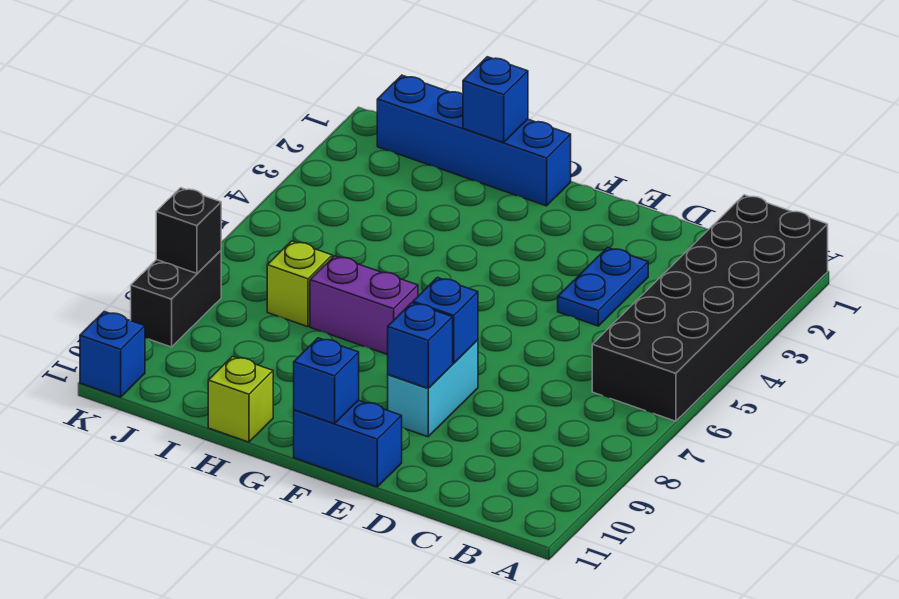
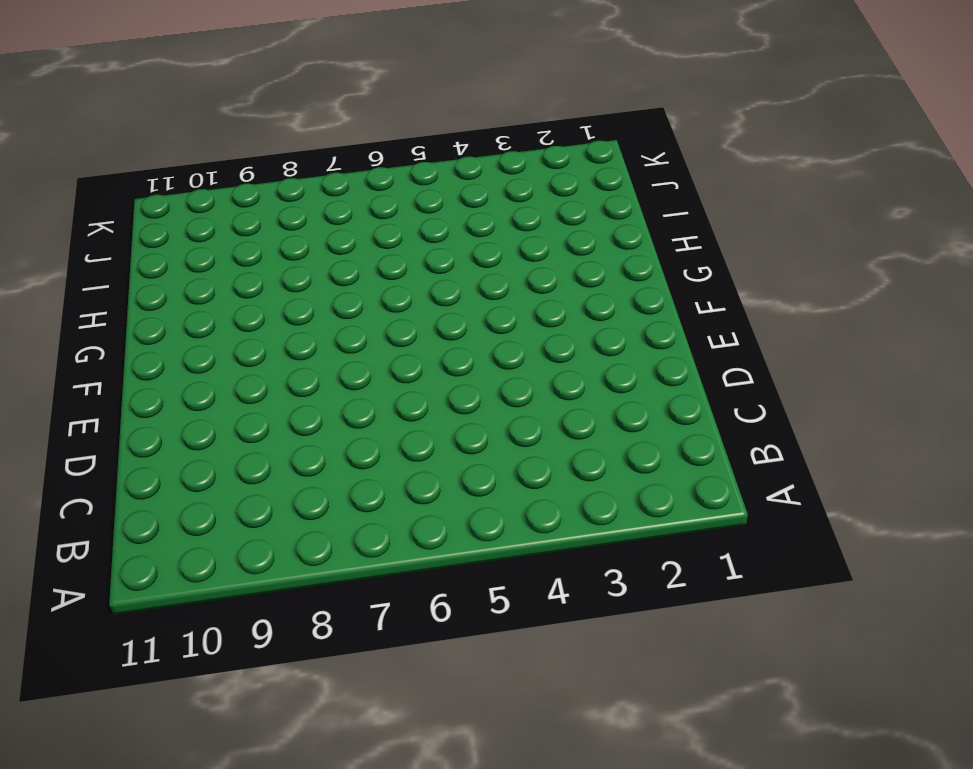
none -> black 2x6 brick [592,195,828,421]
none -> blue 1x2 plate [558,247,648,326]
none -> cyan 1x2 brick [388,340,478,437]

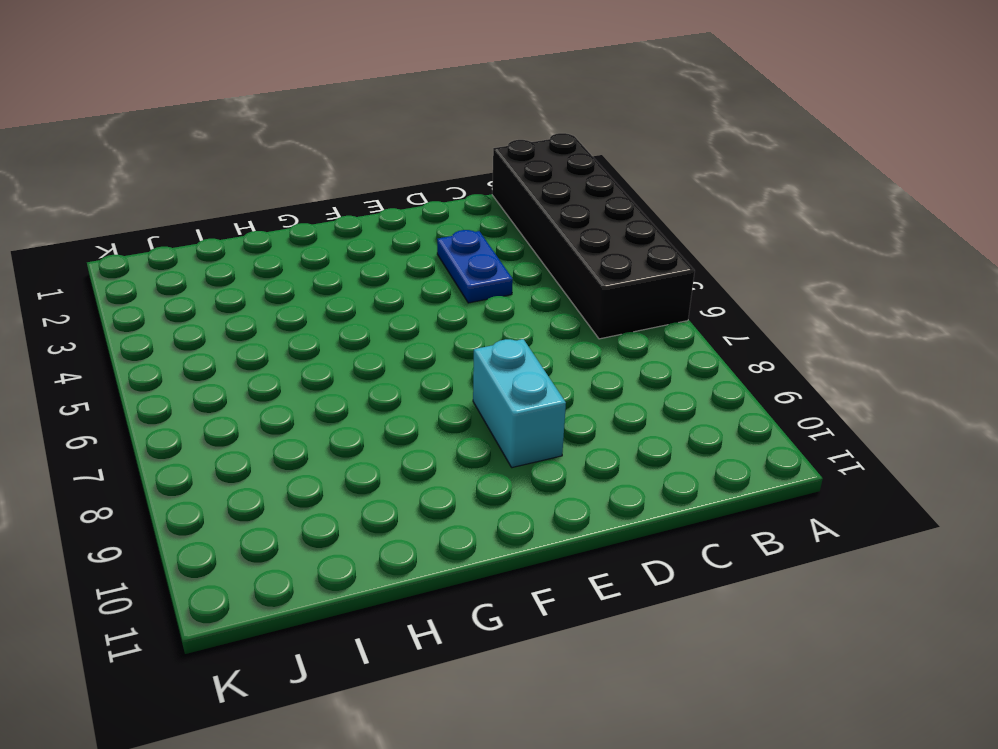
none -> blue 1x2 brick [294,400,402,487]
none -> blue 1x4 brick [377,75,571,206]
none -> purple 1x2 brick [310,256,418,355]

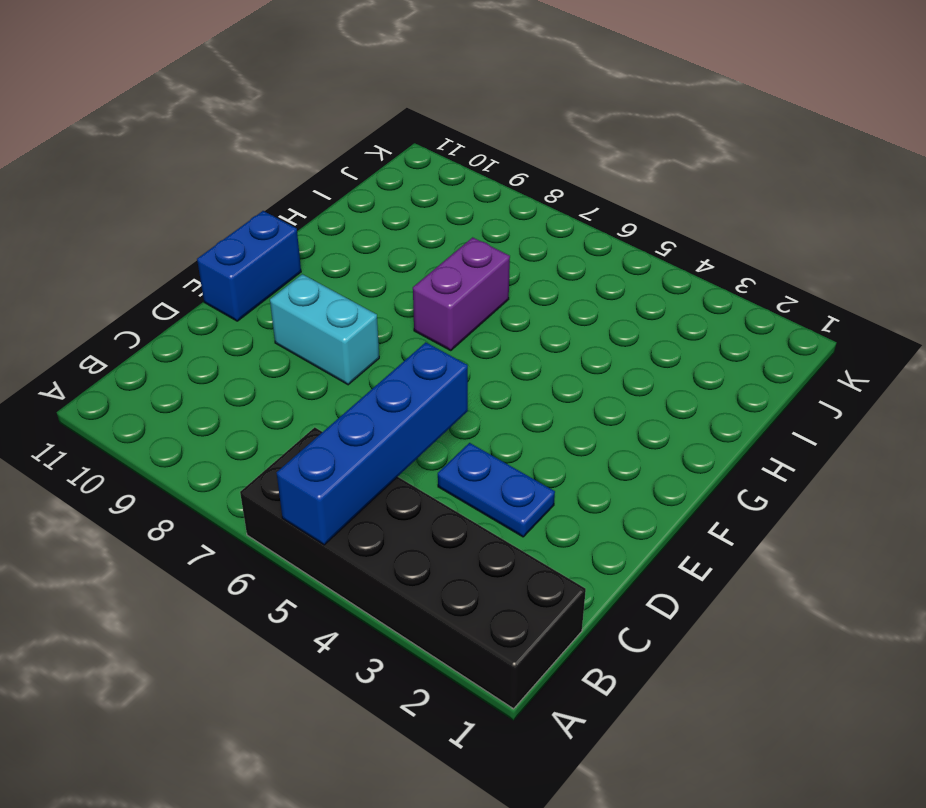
blue 1x4 brick [277,342,468,545] -> blue 1x4 brick moved to [377,75,571,206]
none -> lime 1x1 brick [208,356,273,442]
none -> lime 1x1 brick [267,241,332,327]
none -> black 1x2 brick [131,251,221,347]

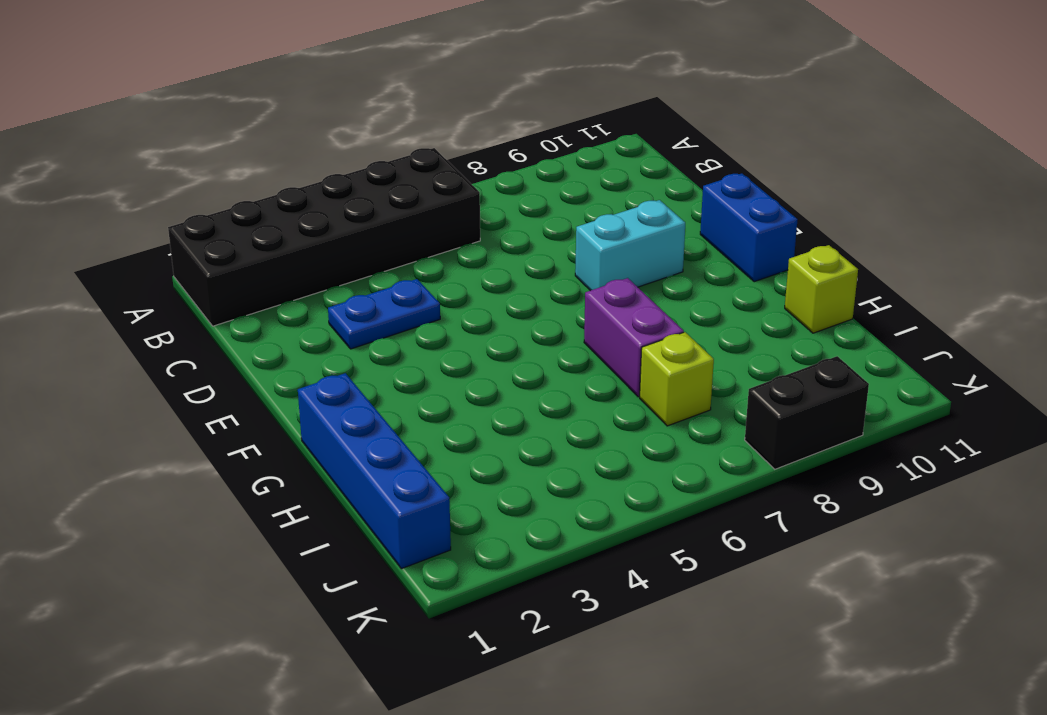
none -> blue 1x1 brick [80,312,145,397]
none -> blue 1x1 brick [413,277,478,363]
none -> blue 1x1 brick [388,303,453,388]

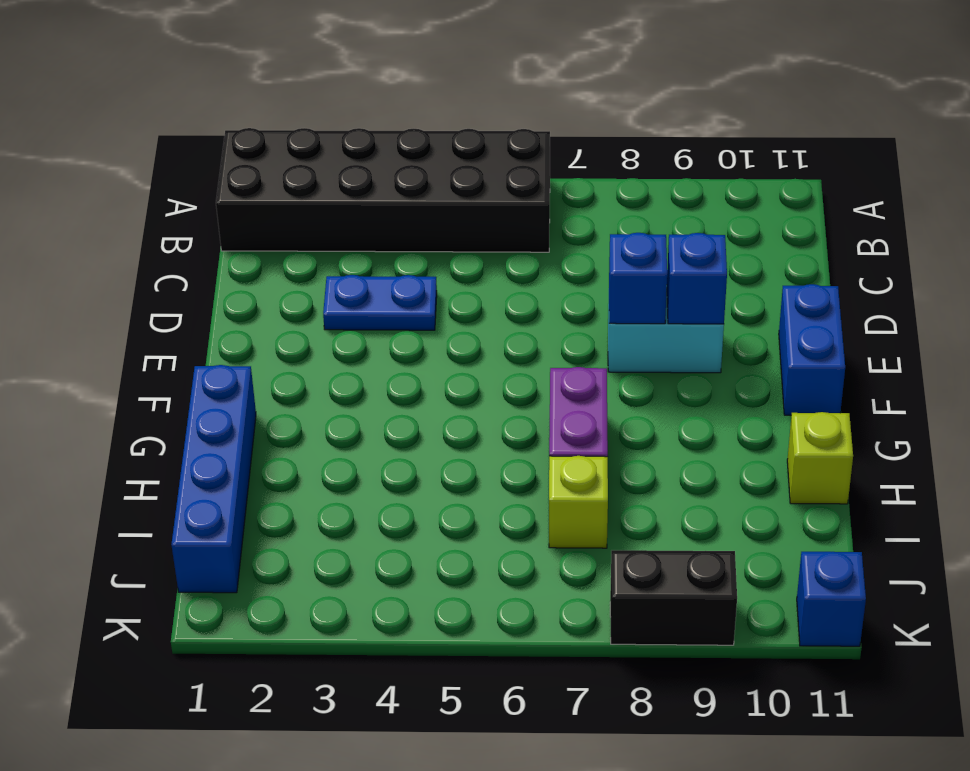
none -> blue 1x1 brick [294,338,359,424]
none -> blue 1x1 brick [463,57,528,142]
none -> black 1x1 brick [156,188,221,274]

